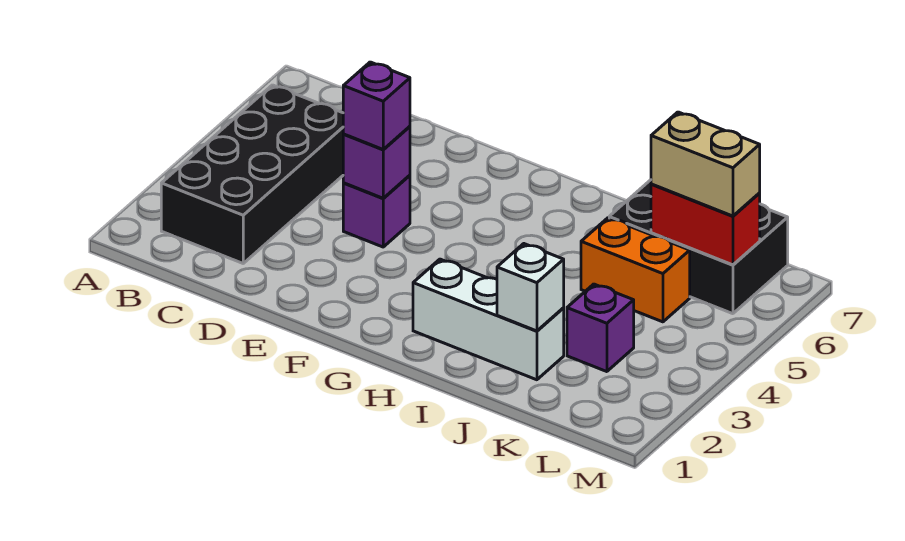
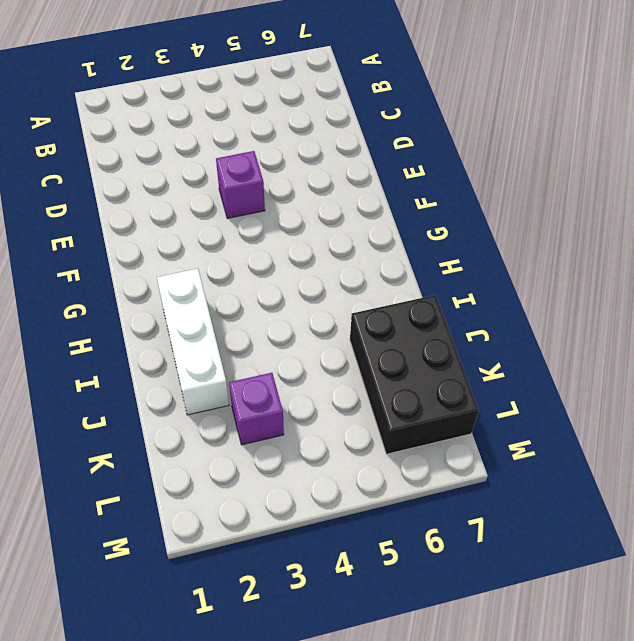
none -> black 2x4 brick [161,85,344,263]
none -> orange 1x2 brick [581,218,690,322]

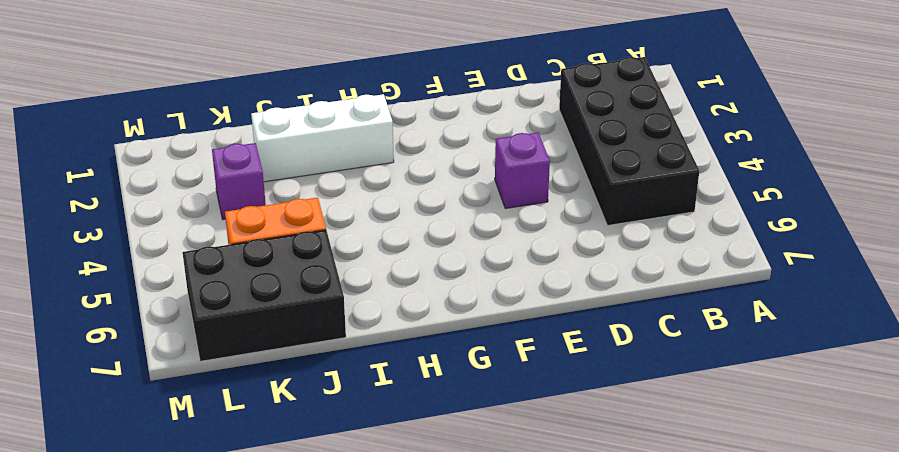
none -> purple 1x1 brick [343,126,410,198]
none -> white 1x1 brick [497,244,564,331]

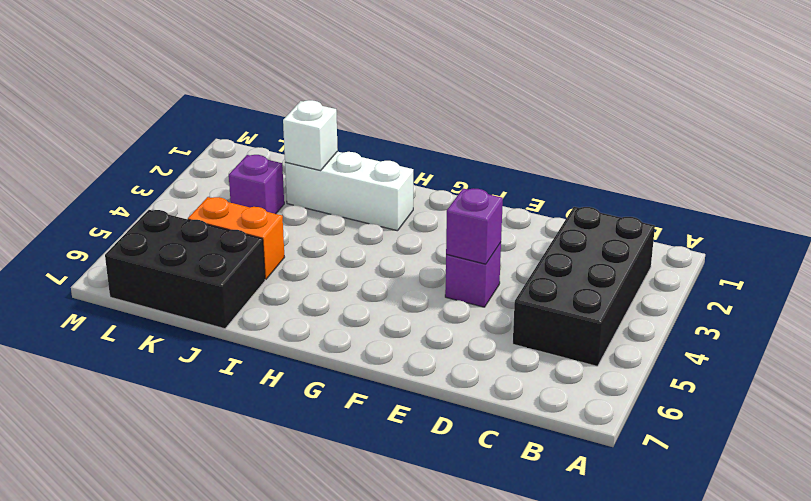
none -> red 1x2 brick [651,184,760,265]
none -> purple 1x1 brick [343,62,410,150]

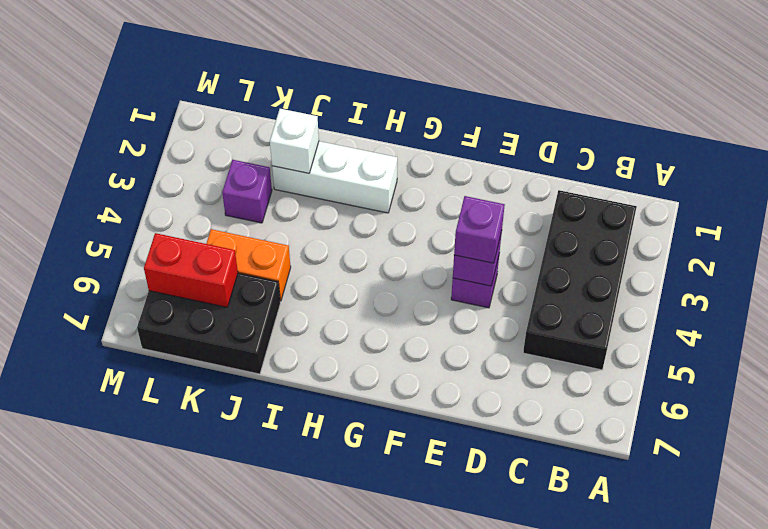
none -> tan 1x2 brick [651,112,760,216]

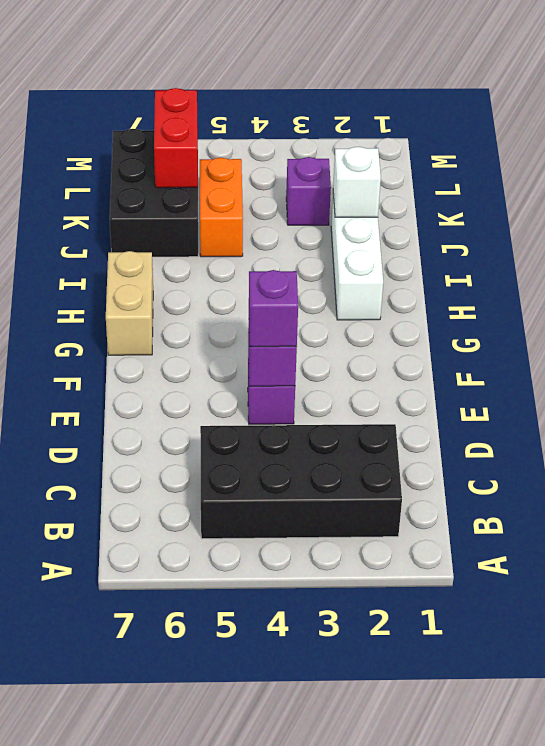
tan 1x2 brick [106,251,153,355] -> tan 1x2 brick moved to [651,112,760,216]

